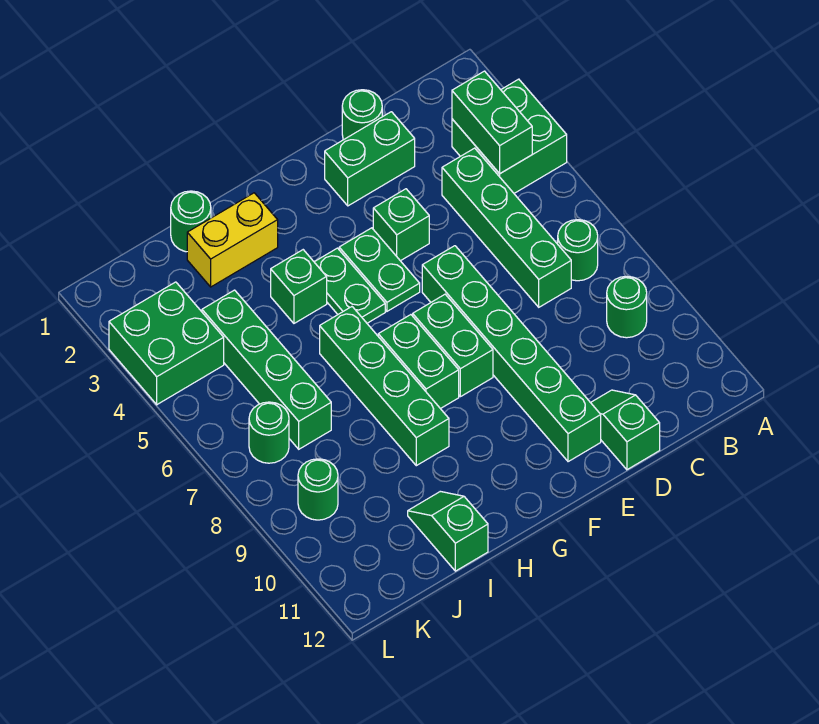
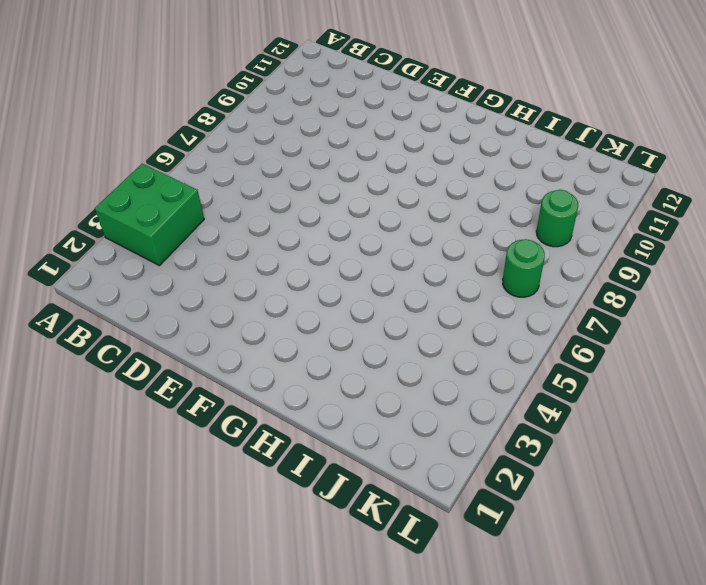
none -> green 1x1 round brick [558,220,598,281]
none -> green 1x1 round brick [607,276,647,338]
none -> green 1x4 brick [442,148,571,307]

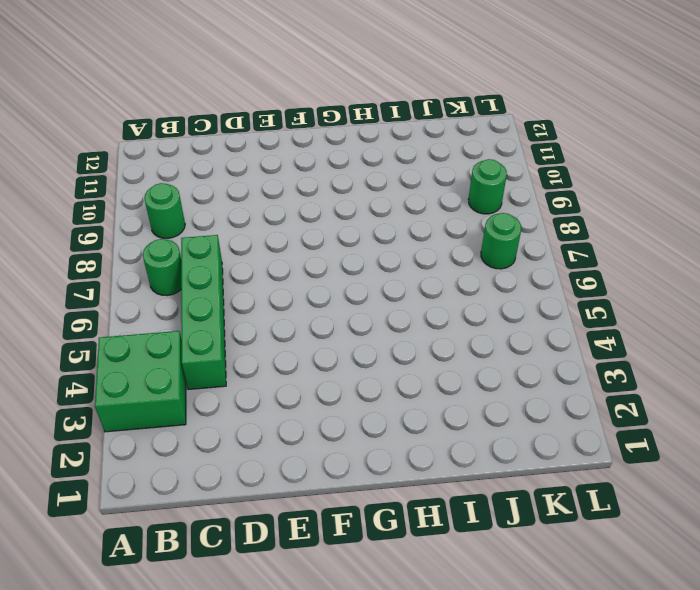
none -> green 1x1 round brick [342,90,382,140]
none -> green 1x2 brick [325,112,415,206]
none -> green 1x2 slope [591,390,660,470]

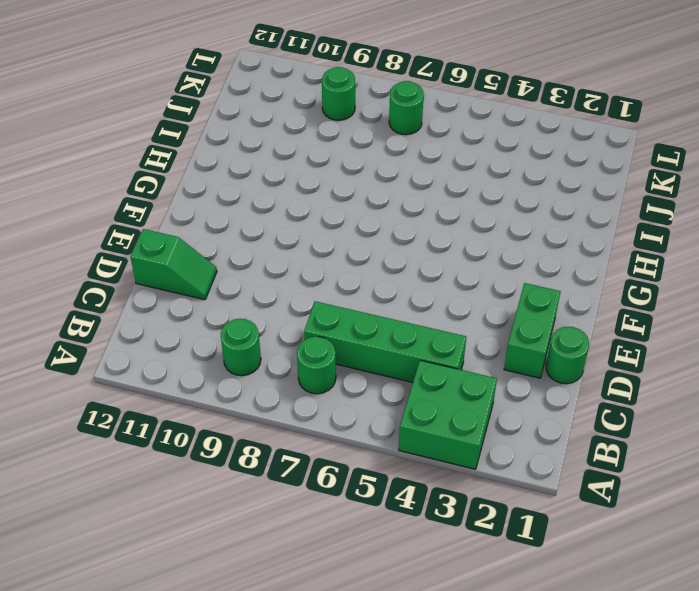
none -> green 1x1 brick [373,189,429,261]
none -> green 1x6 brick [422,246,601,462]
none -> green 1x2 plate [339,228,420,311]

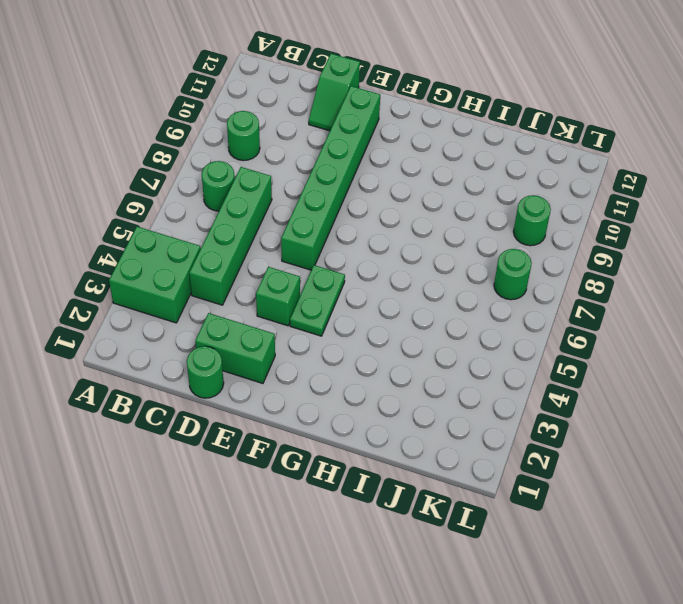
none -> green 1x2 brick [413,294,493,397]
none -> green 1x2 plate [315,248,385,323]
none -> green 1x2 brick [378,315,459,409]

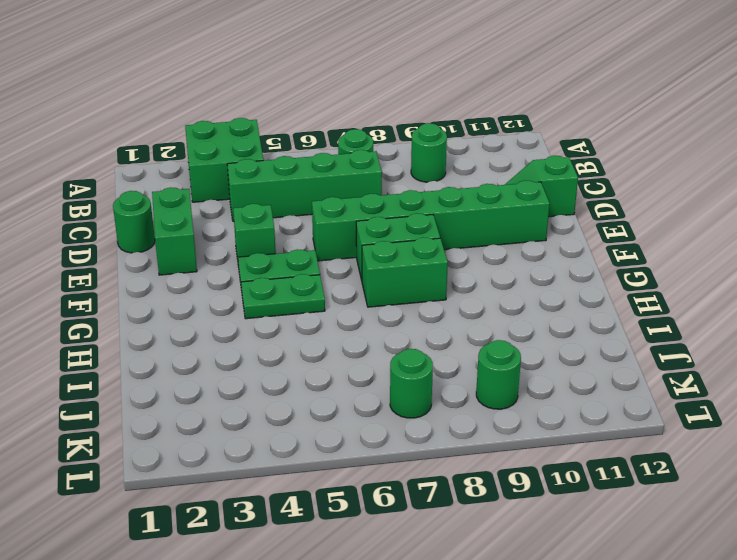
none -> yellow 1x2 brick [187,193,278,287]
none -> green 1x1 brick [271,250,327,323]
none -> green 1x4 brick [320,307,449,466]

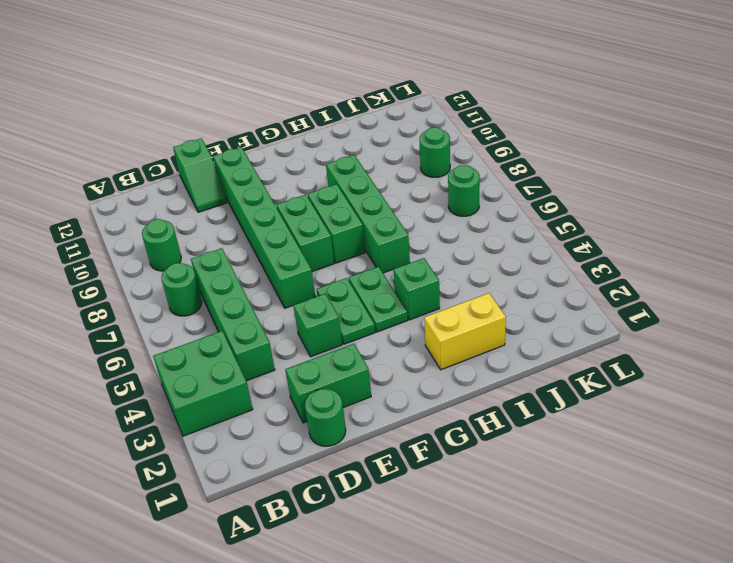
none -> green 1x1 round brick [171,191,211,252]
none -> green 1x2 slope [408,491,488,571]
none -> green 1x4 brick [202,290,331,449]

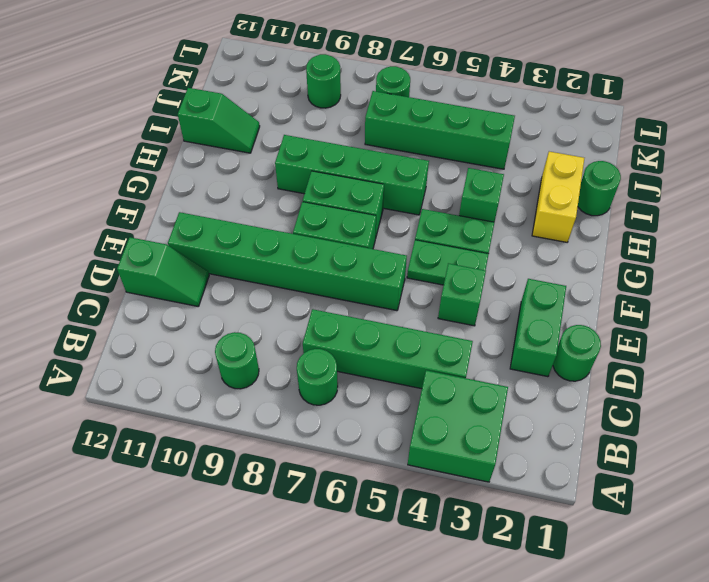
none -> green 2x2 brick [109,282,224,405]
none -> green 1x2 brick [452,71,532,174]

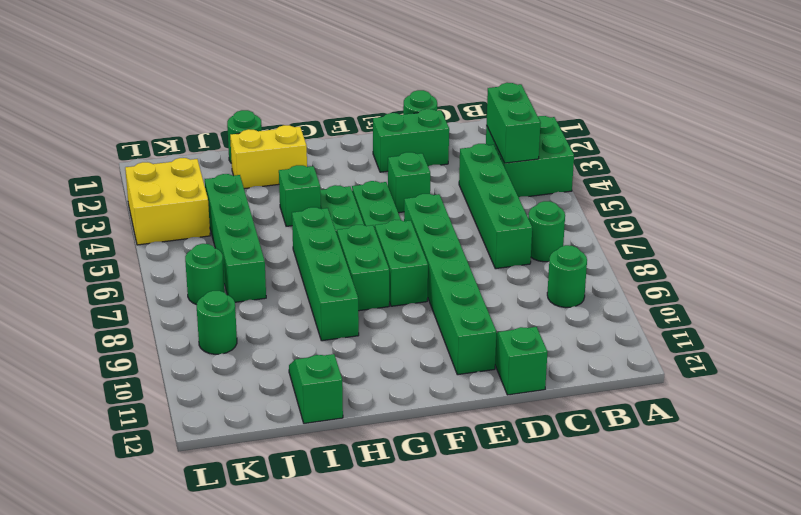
yellow 2x2 brick [125,158,210,245] -> green 2x2 brick [109,282,224,405]

